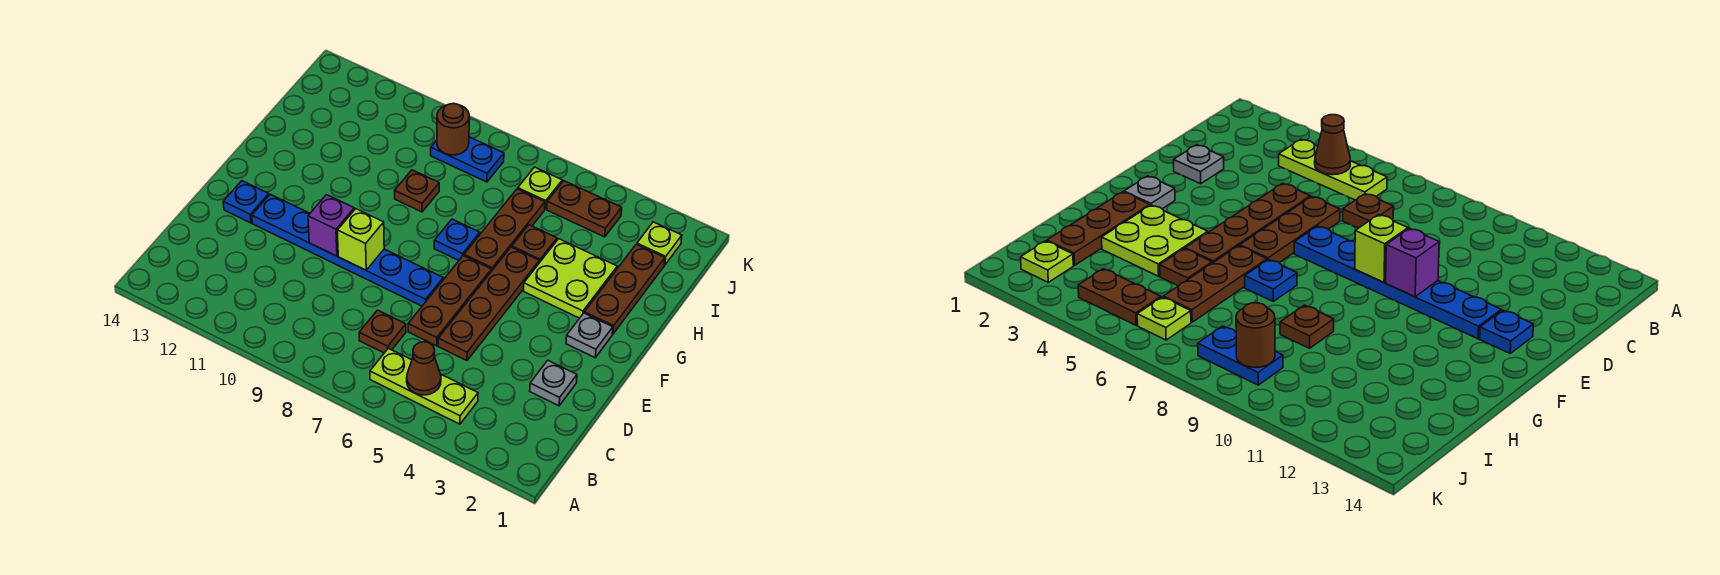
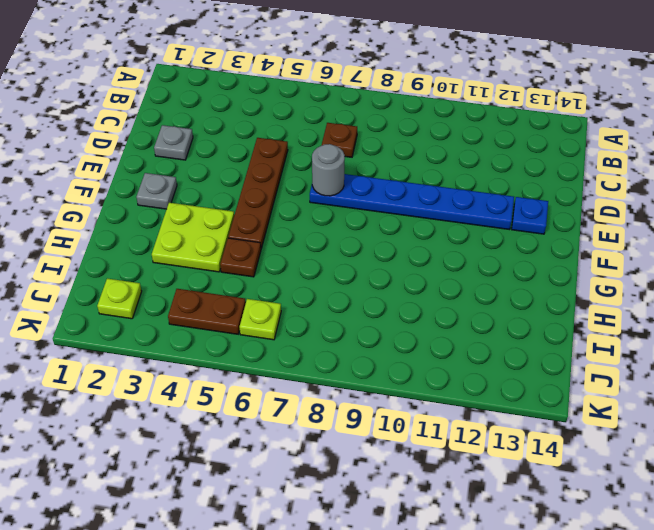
grey 1x1 round brick [312,144,345,196] -> none
none -> lime 1x3 plate [370,348,478,424]
none -> brown 1x3 plate [408,256,491,346]
none -> brown 1x3 plate [584,244,665,334]

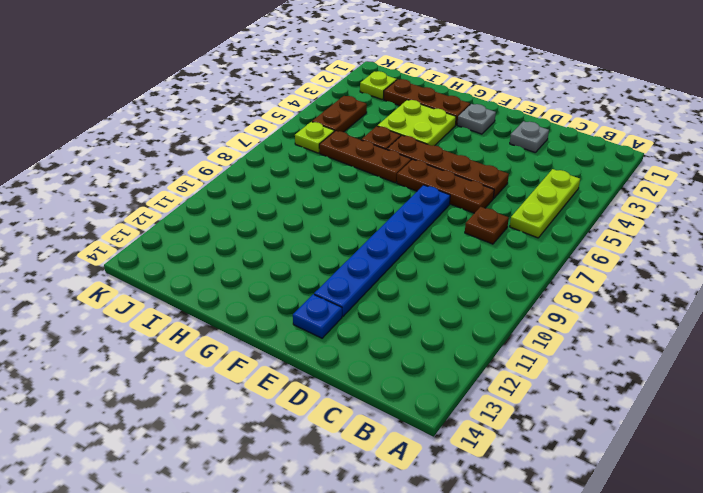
none -> blue 1x1 plate [434,219,480,260]
none -> brown 1x1 plate [395,170,439,212]
none -> blue 1x2 plate [431,137,504,182]

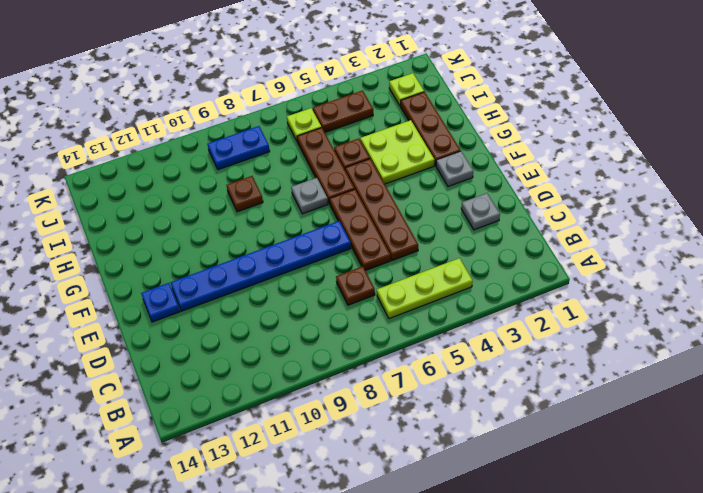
grey 1x1 plate [291,178,328,214] -> blue 1x1 plate [434,219,480,260]
none -> brown 1x1 cone [407,342,441,395]
none -> lime 1x1 brick [337,209,384,270]
none -> purple 1x1 brick [308,195,354,256]

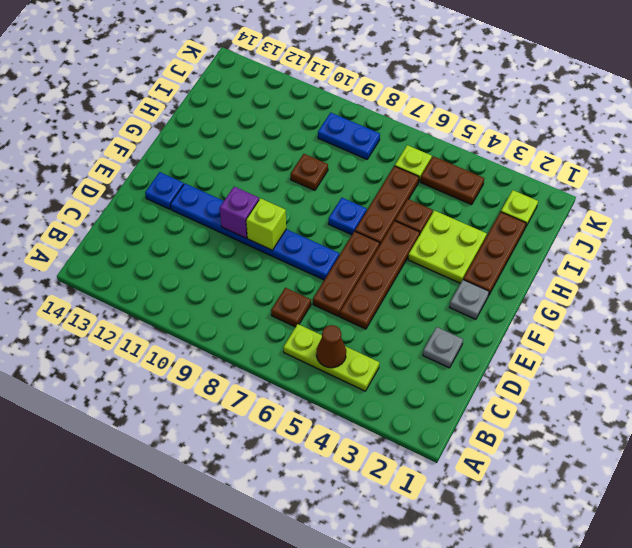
none -> brown 1x1 round brick [437,104,469,155]

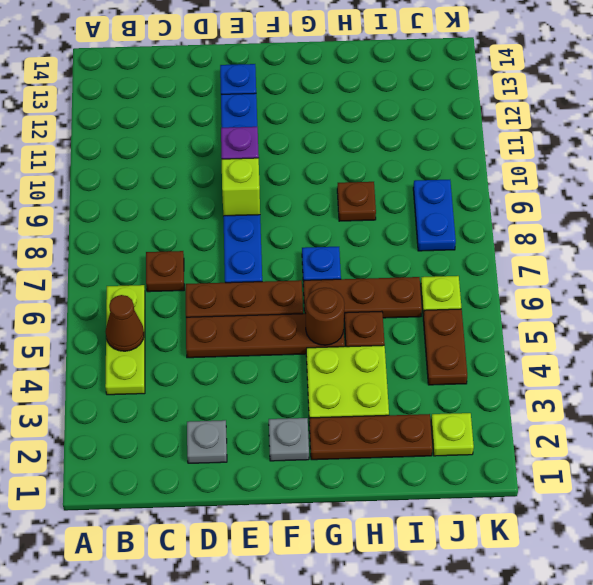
brown 1x1 round brick [306,288,344,345] -> brown 1x1 round brick moved to [437,104,469,155]

